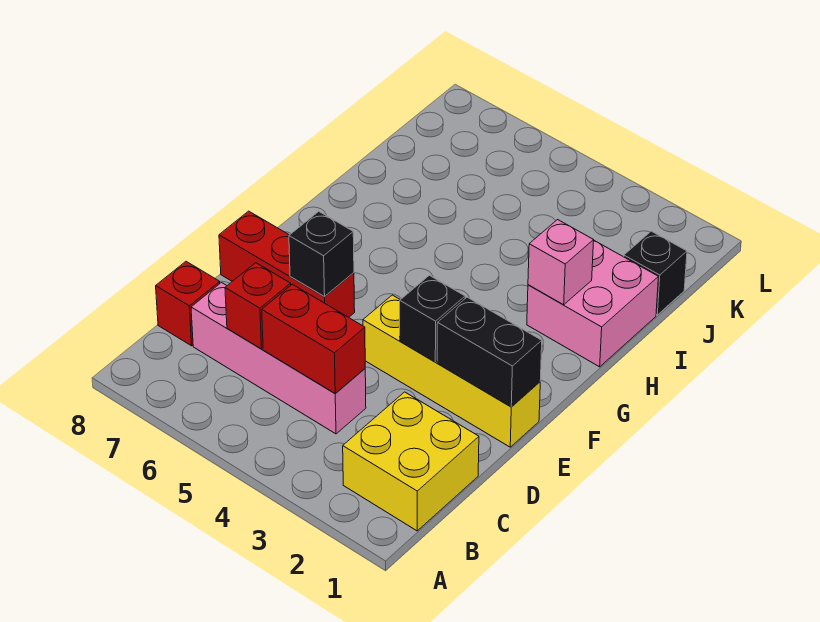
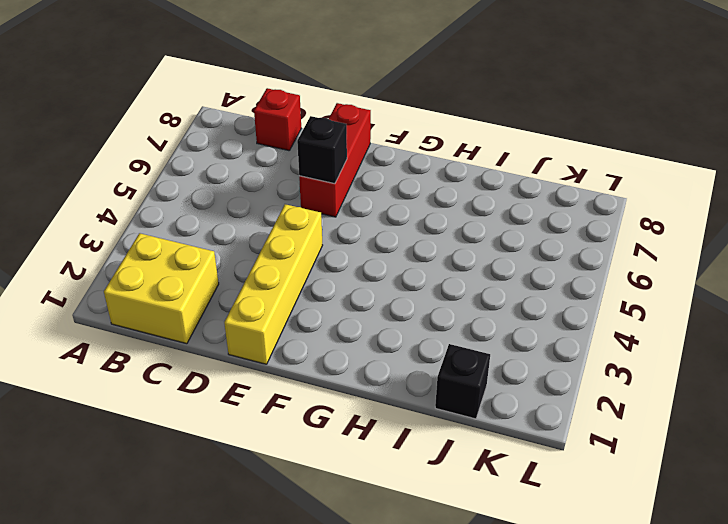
none -> pink 1x4 brick [191,283,366,434]
none -> pink 2x2 brick [527,241,658,367]
none -> red 1x2 brick [262,284,365,394]

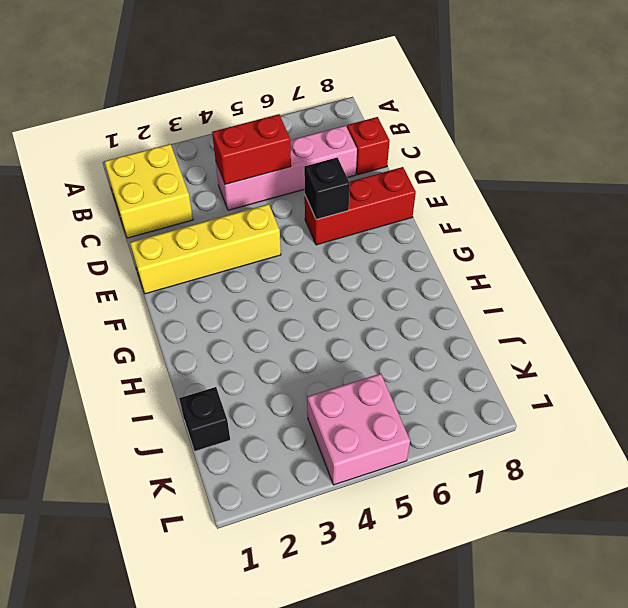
pink 2x2 brick [307,374,410,485] -> pink 2x2 brick moved to [527,241,658,367]
none -> red 1x1 brick [225,263,291,349]
none -> black 1x2 brick [437,297,542,407]
none -> black 1x1 brick [400,275,465,362]

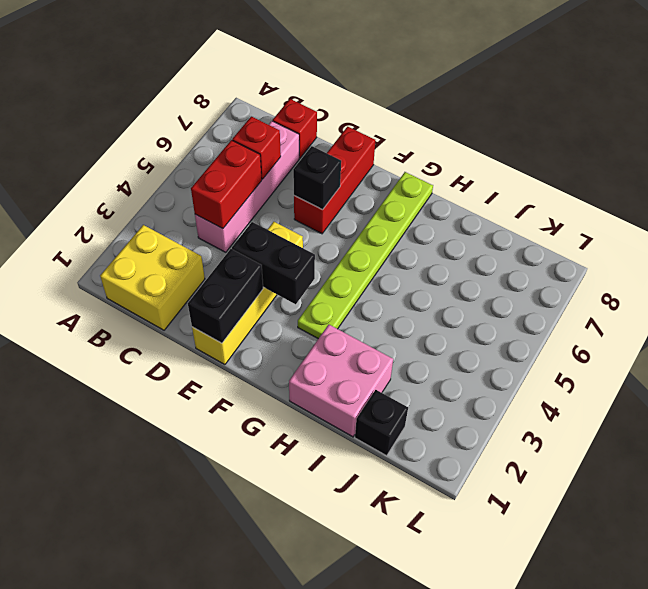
black 1x2 brick [232,222,315,304] -> black 1x1 brick [400,275,465,362]
lime 1x6 plate [298,172,433,339] -> none
none -> pink 1x1 brick [528,220,594,305]

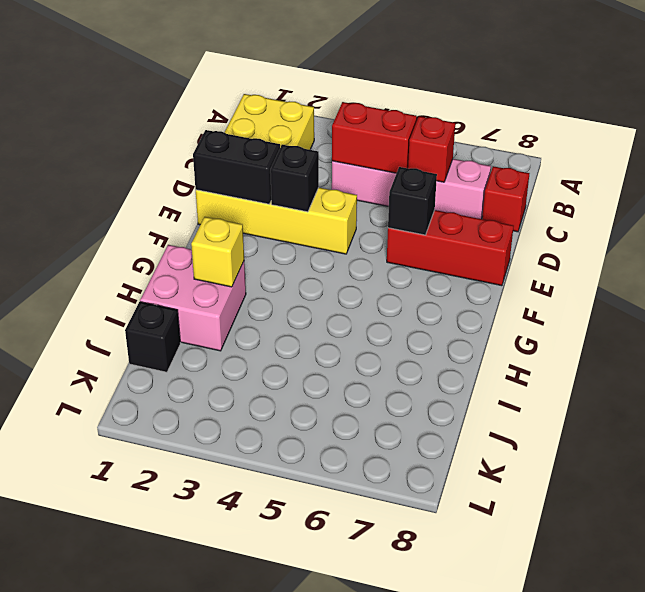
yellow 1x1 brick [191,217,244,287] -> pink 1x1 brick [528,220,594,305]

